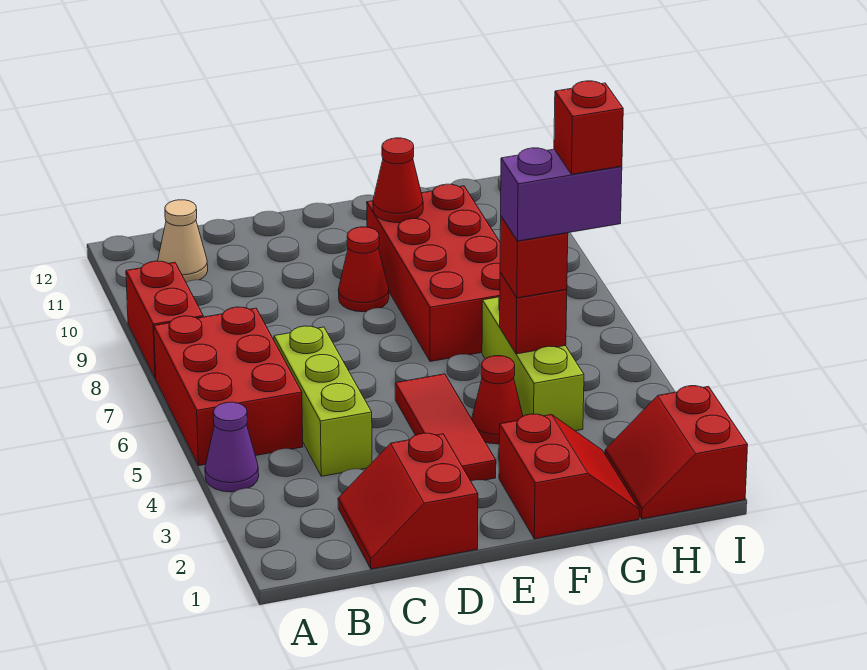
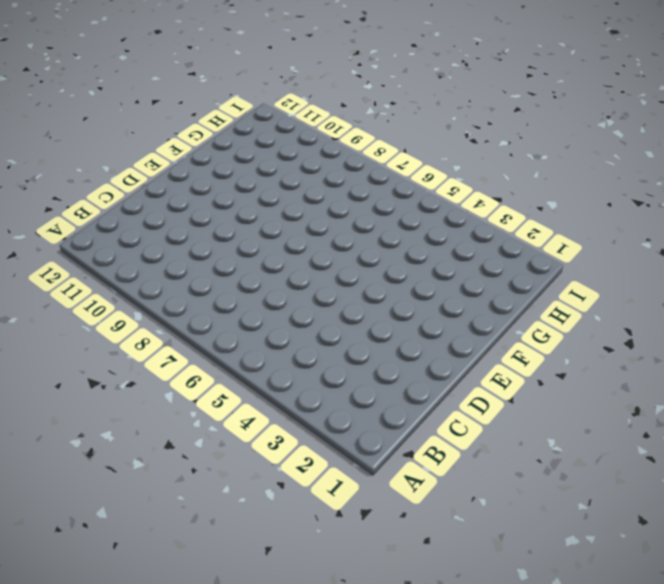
none -> purple 1x1 cone [205,402,259,492]
none -> red 2x3 brick [154,307,303,466]
none -> red 1x2 brick [126,261,203,378]

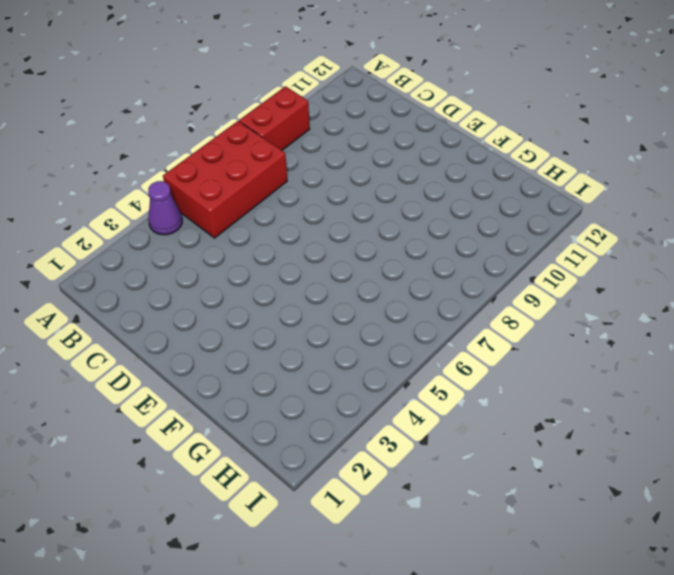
none -> tan 1x1 cone [158,200,208,282]
none -> red 2x2 slope [338,433,478,569]
none -> lime 1x3 brick [274,326,372,476]

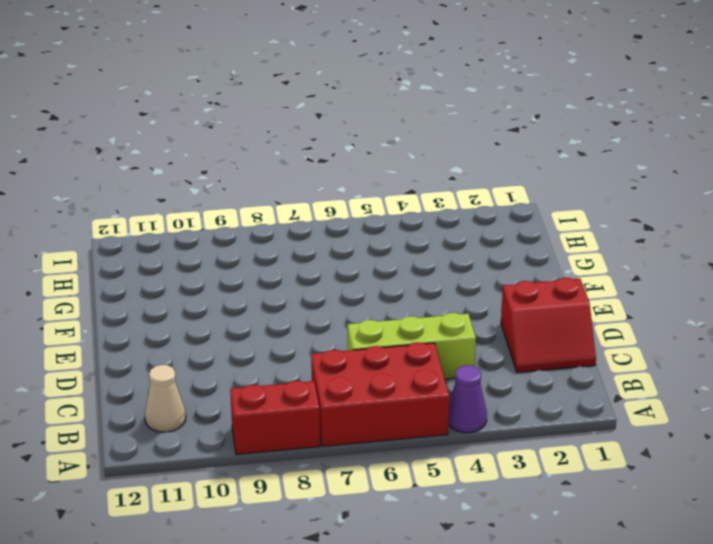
none -> red 1x3 tile [395,374,496,481]
none -> red 1x1 cone [339,227,389,312]
none -> red 2x2 slope [499,414,639,539]

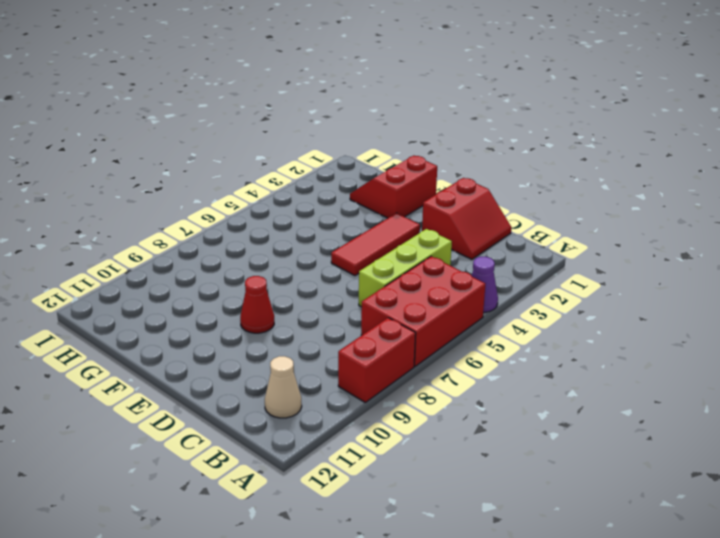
none -> red 1x1 cone [472,356,523,444]
none -> red 2x4 brick [367,184,500,362]
none -> lime 1x3 brick [482,297,584,431]

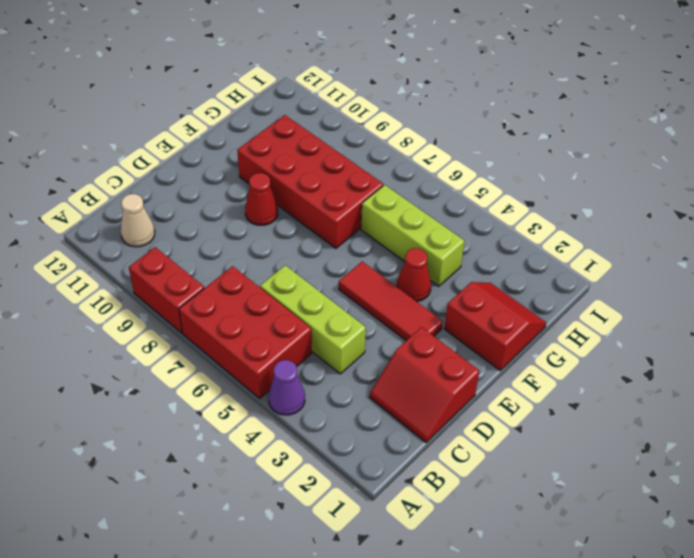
none -> red 2x2 slope [605,386,748,519]
none -> red 1x1 cone [373,138,423,223]
none -> red 1x1 brick [500,272,567,354]

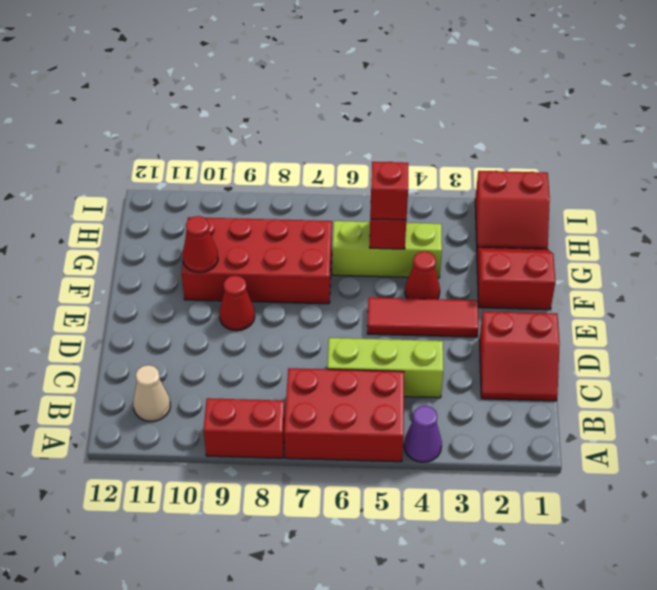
none -> purple 1x2 brick [501,148,622,241]
none -> red 1x1 brick [554,81,623,174]

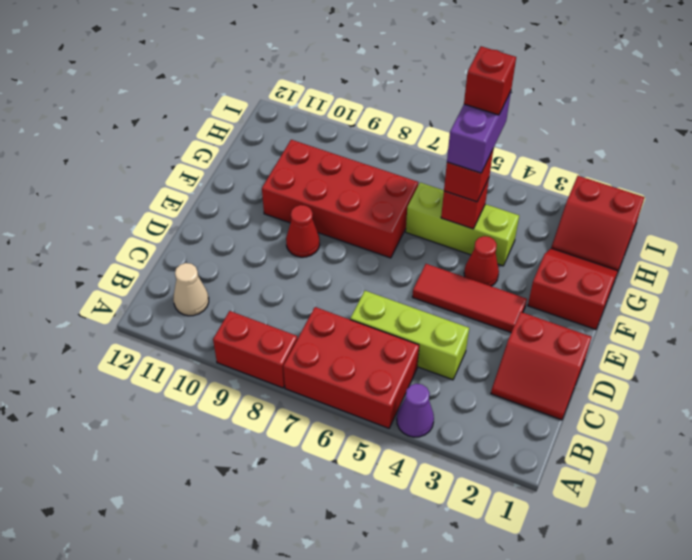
none -> red 1x1 cone [373,138,423,223]

